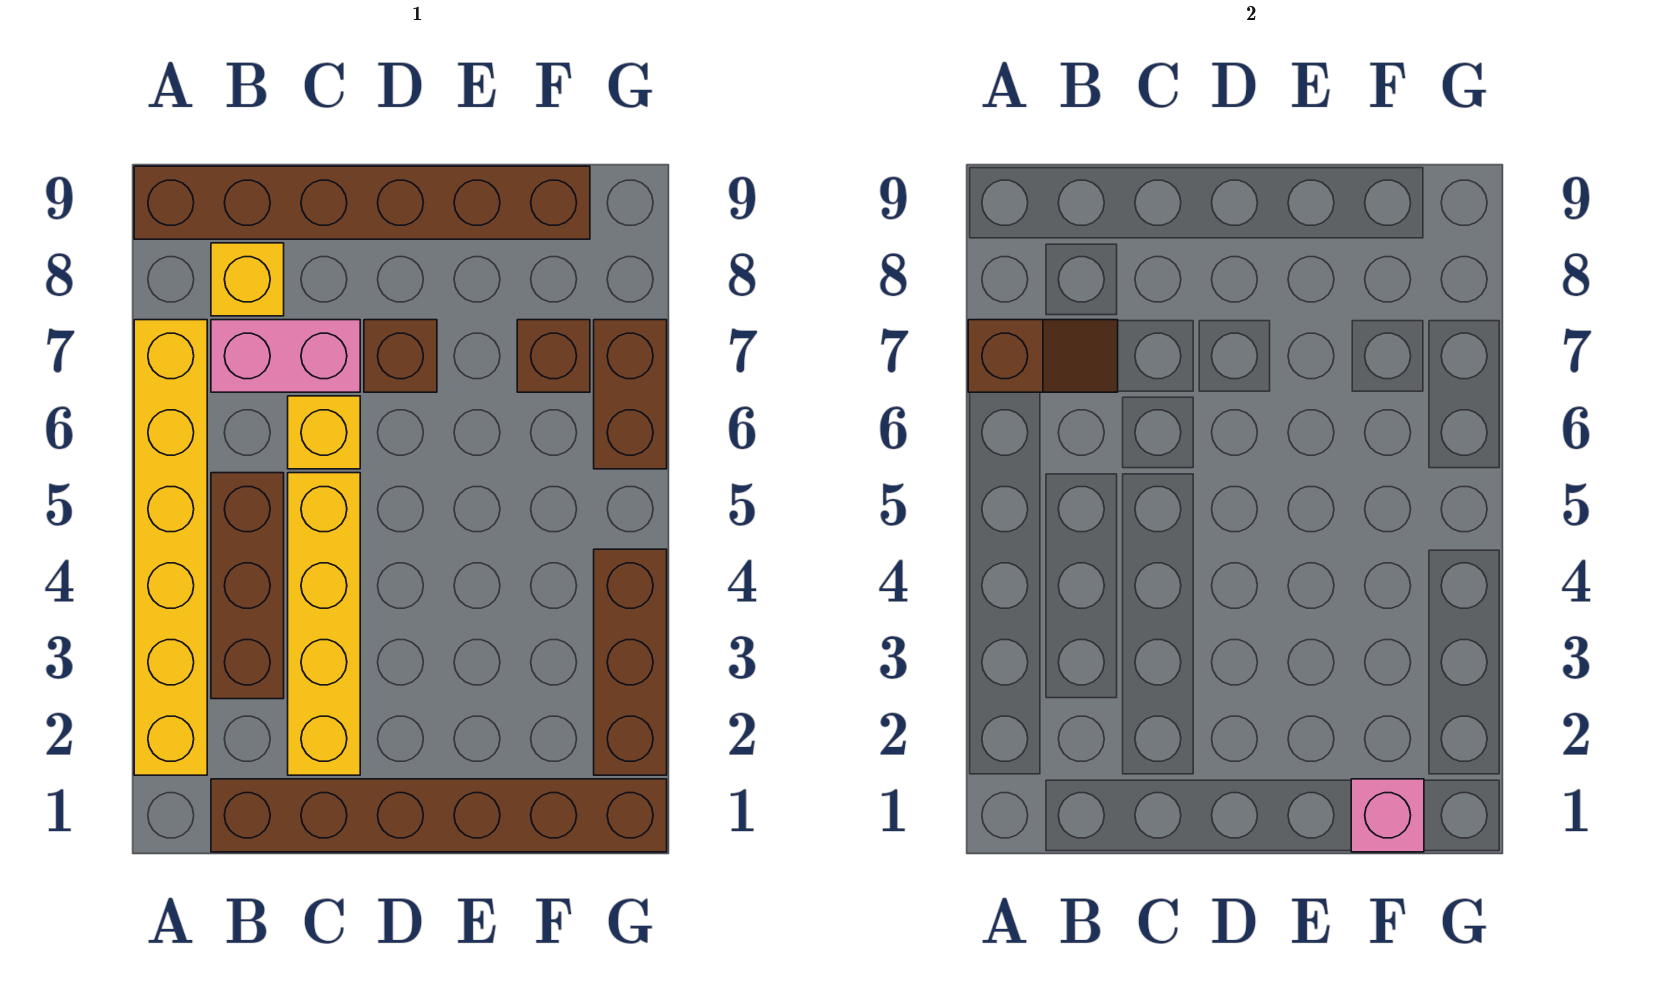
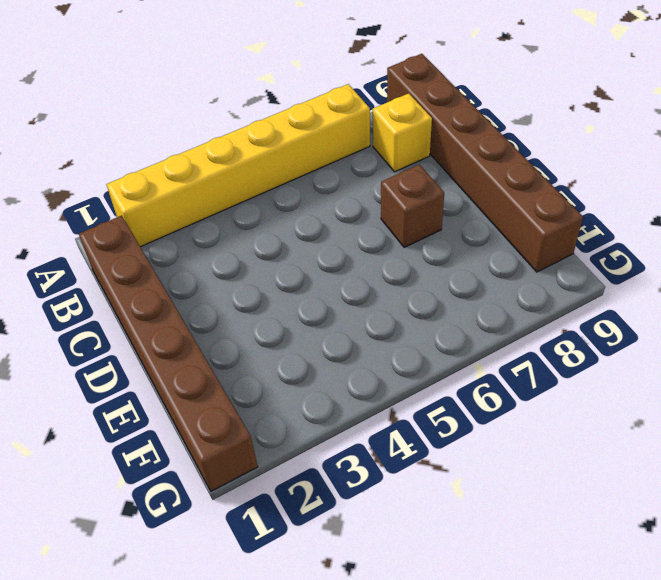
none -> brown 1x3 brick [211,473,284,699]
none -> pink 1x2 brick [211,320,360,392]
none -> yellow 1x4 brick [288,473,360,775]

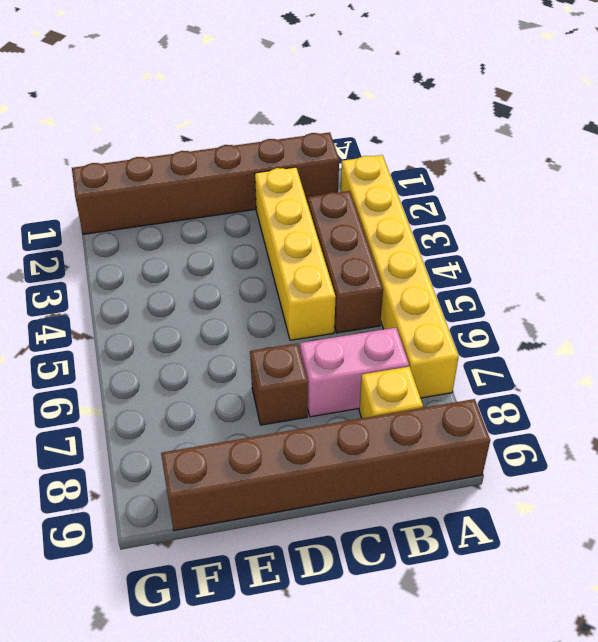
none -> yellow 1x1 brick [288,396,360,469]
none -> brown 1x1 brick [517,320,590,392]
none -> brown 1x3 brick [594,549,667,775]

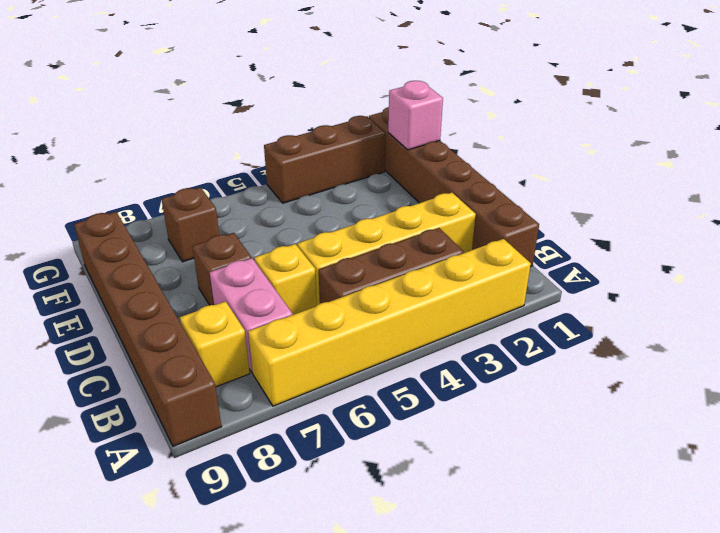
none -> brown 1x2 brick [594,320,667,469]
none -> brown 1x2 slope [968,320,1118,392]

